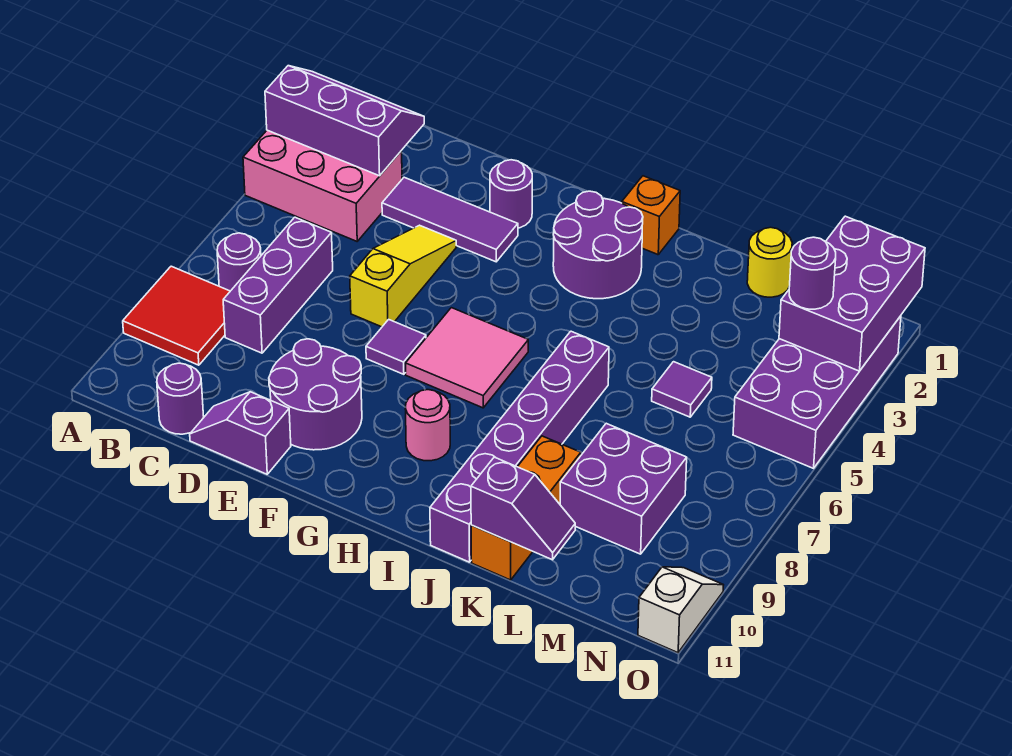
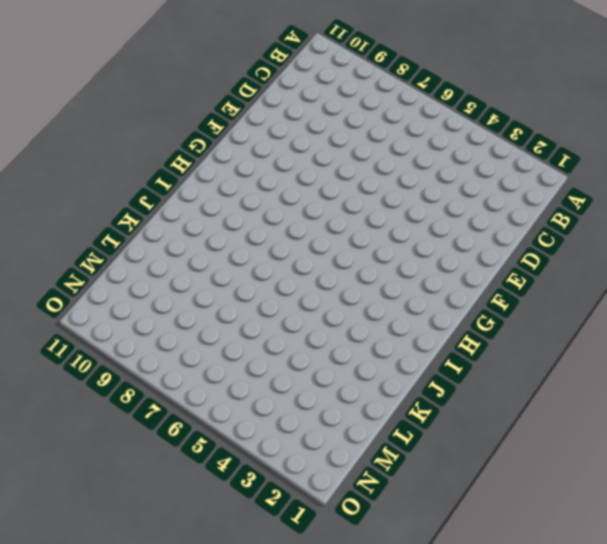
none -> pink 2x3 brick [243,130,402,241]
none -> red 2x2 tile [123,266,230,365]
none -> purple 1x1 round brick [217,233,261,291]

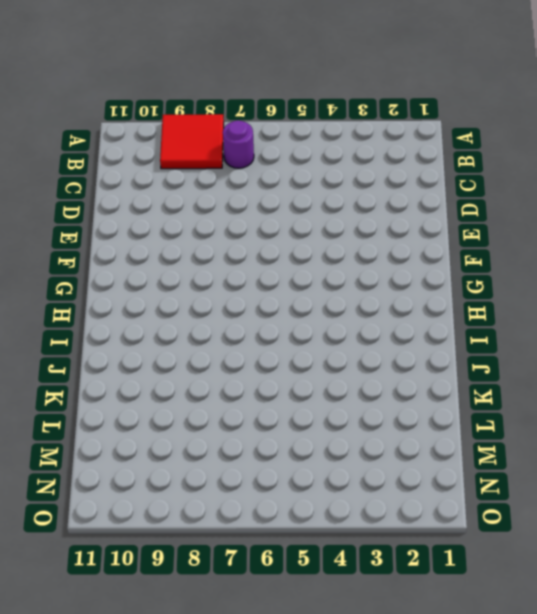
none -> pink 2x3 brick [243,130,402,241]
none -> purple 1x3 brick [223,217,333,353]
none -> purple 1x1 round brick [157,363,204,434]

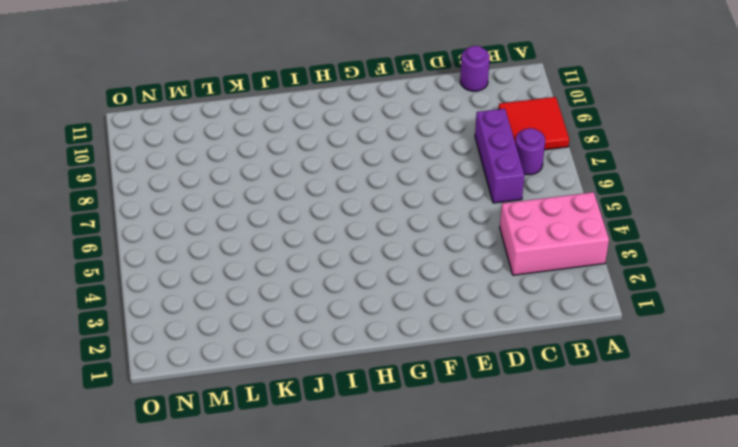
none -> purple 1x3 tile [382,177,518,262]
none -> purple 1x2 slope [190,392,291,474]
none -> yellow 1x3 slope [350,225,456,327]

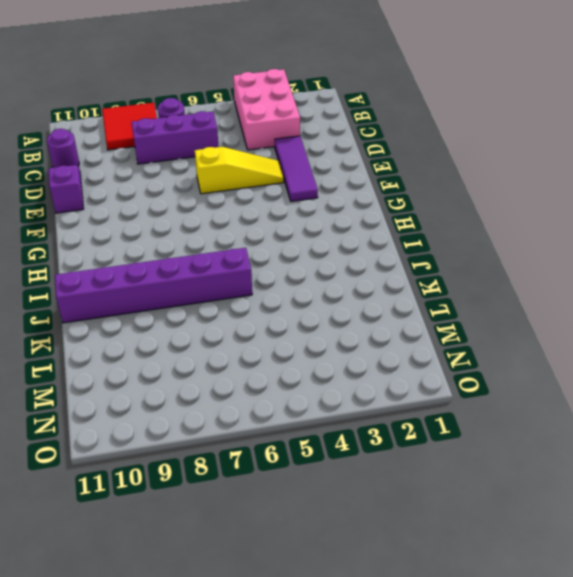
none -> purple 2x2 round brick [269,339,362,450]
none -> purple 1x1 round brick [490,160,532,228]
none -> purple 1x1 tile [366,319,426,374]

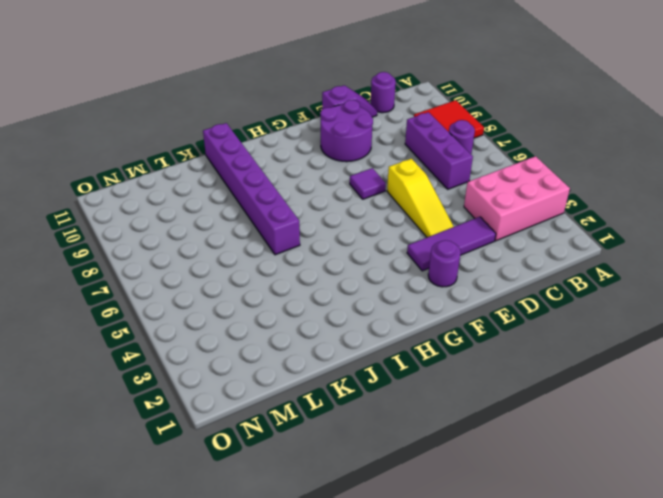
none -> pink 2x2 tile [405,308,528,408]
none -> purple 2x2 round brick [553,191,643,299]
none -> pink 1x1 round brick [405,390,450,461]

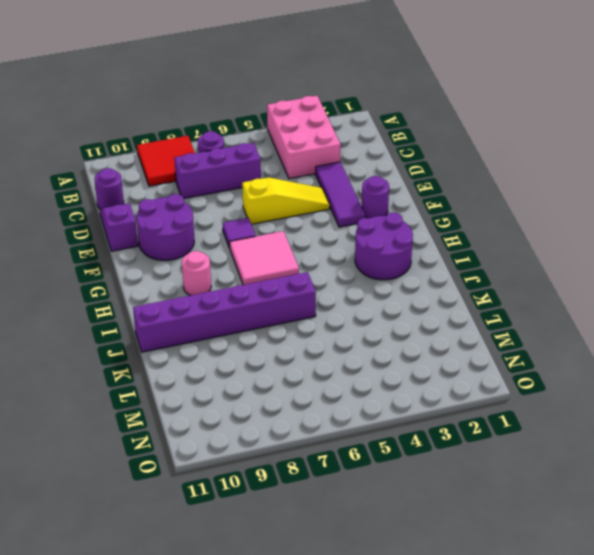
none -> orange 1x1 brick [622,176,680,255]
none -> orange 1x3 brick [471,436,581,580]
none -> yellow 1x1 round brick [747,227,792,297]

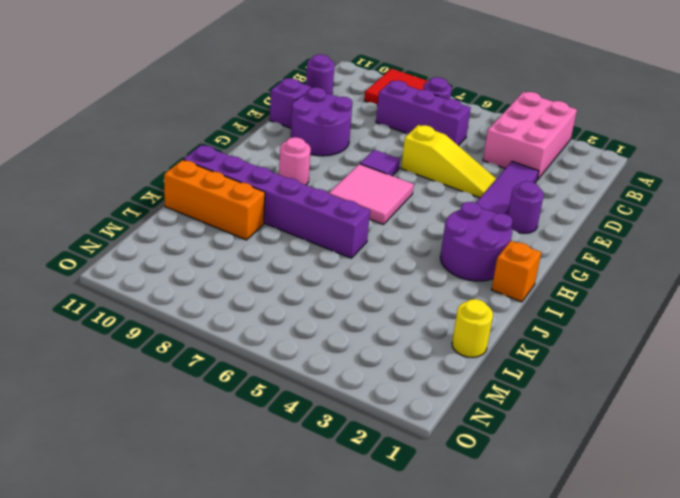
none -> purple 1x1 tile [652,362,712,417]
none -> purple 2x2 brick [560,423,687,554]
none -> purple 2x4 brick [733,316,901,468]

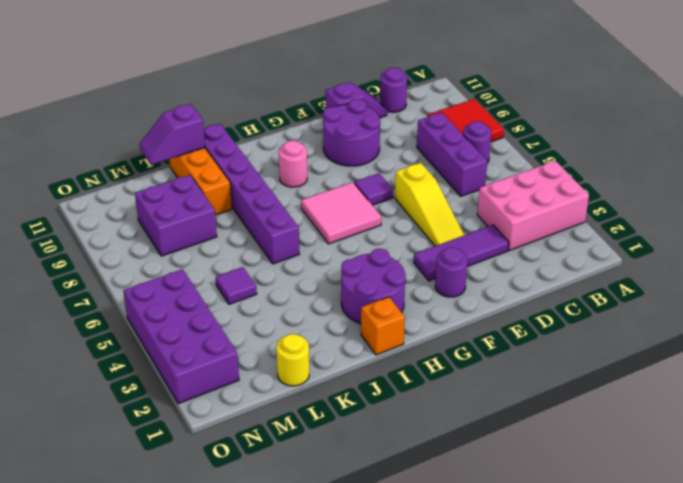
none -> white 1x2 slope [638,567,723,653]
none -> purple 2x3 slope [265,66,424,176]
none -> purple 2x3 brick [779,216,925,371]

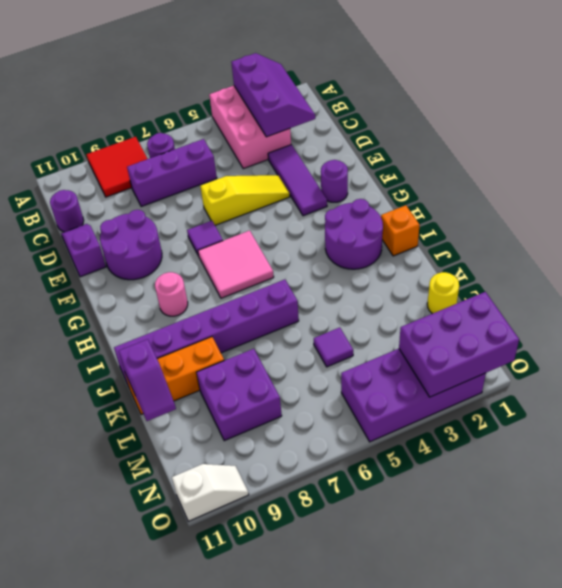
none -> purple 1x1 round brick [789,237,836,309]

